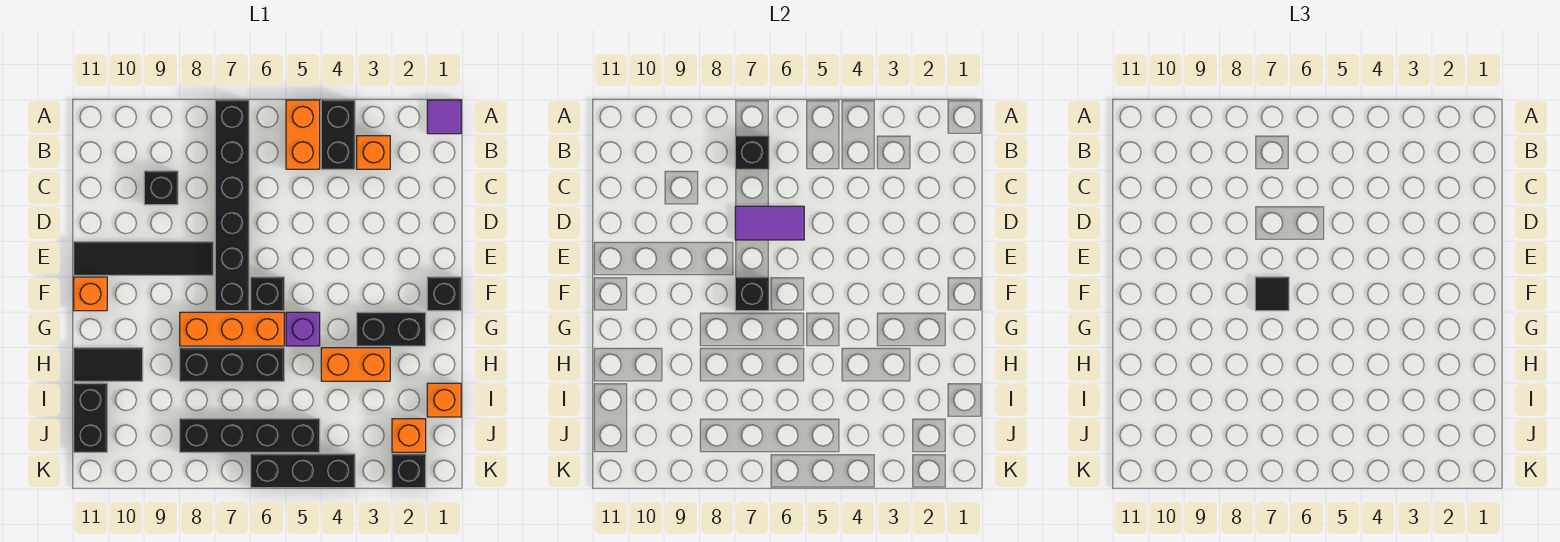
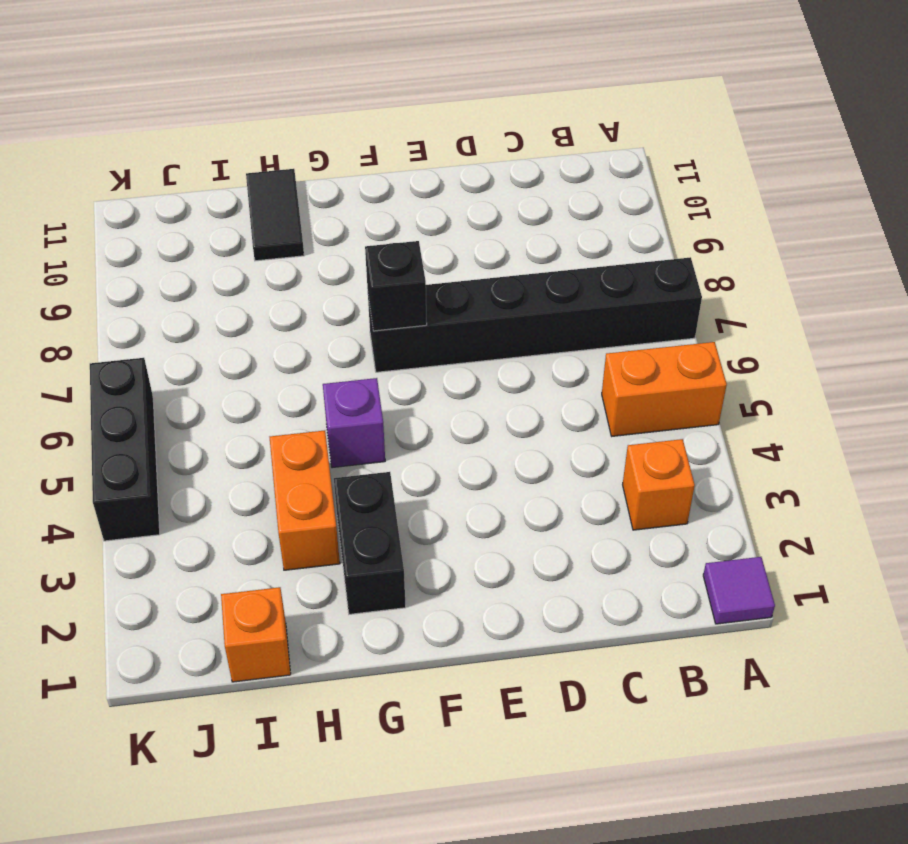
none -> black 1x2 brick [321,100,355,169]
none -> black 1x1 brick [144,171,178,205]
none -> black 1x4 tile [74,242,213,275]

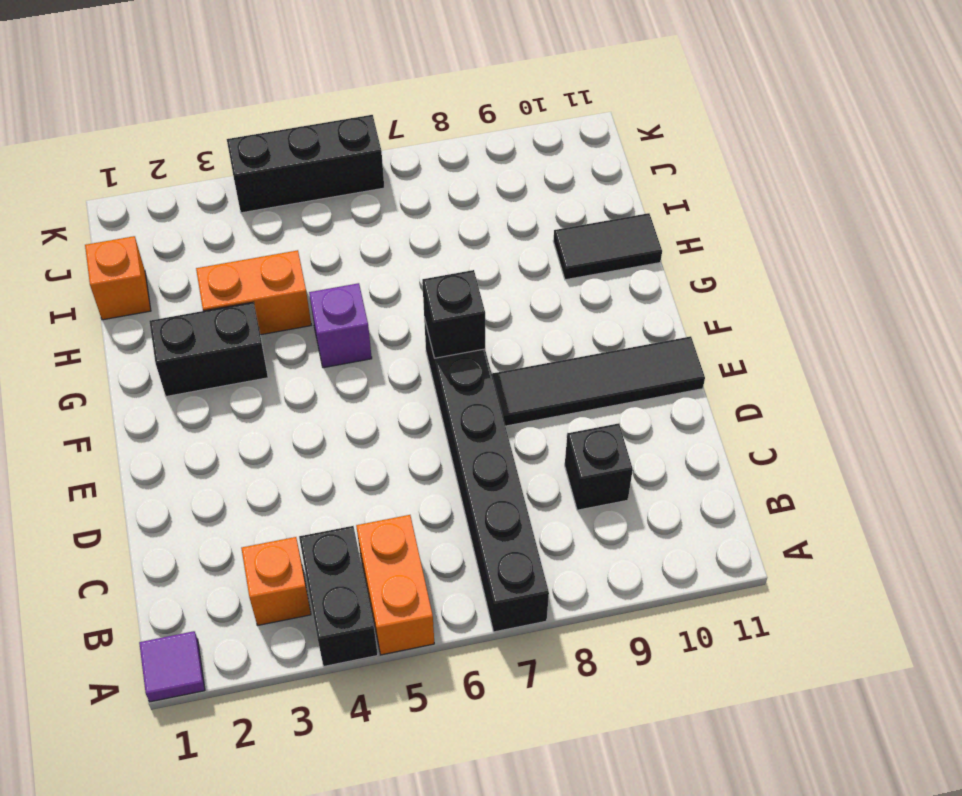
none -> black 1x1 brick [427,277,461,311]
none -> black 1x1 brick [251,277,284,311]
none -> orange 1x1 brick [74,277,107,311]

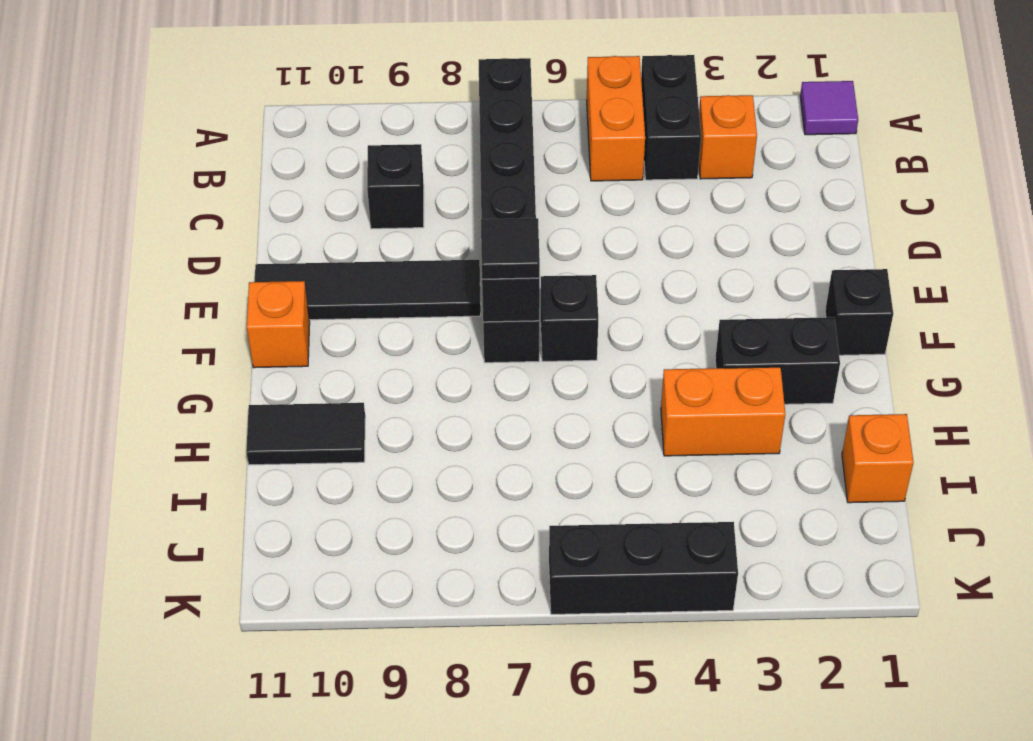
none -> purple 1x1 brick [286,312,320,346]
none -> orange 1x3 brick [180,312,284,346]
none -> black 1x3 brick [180,348,284,381]

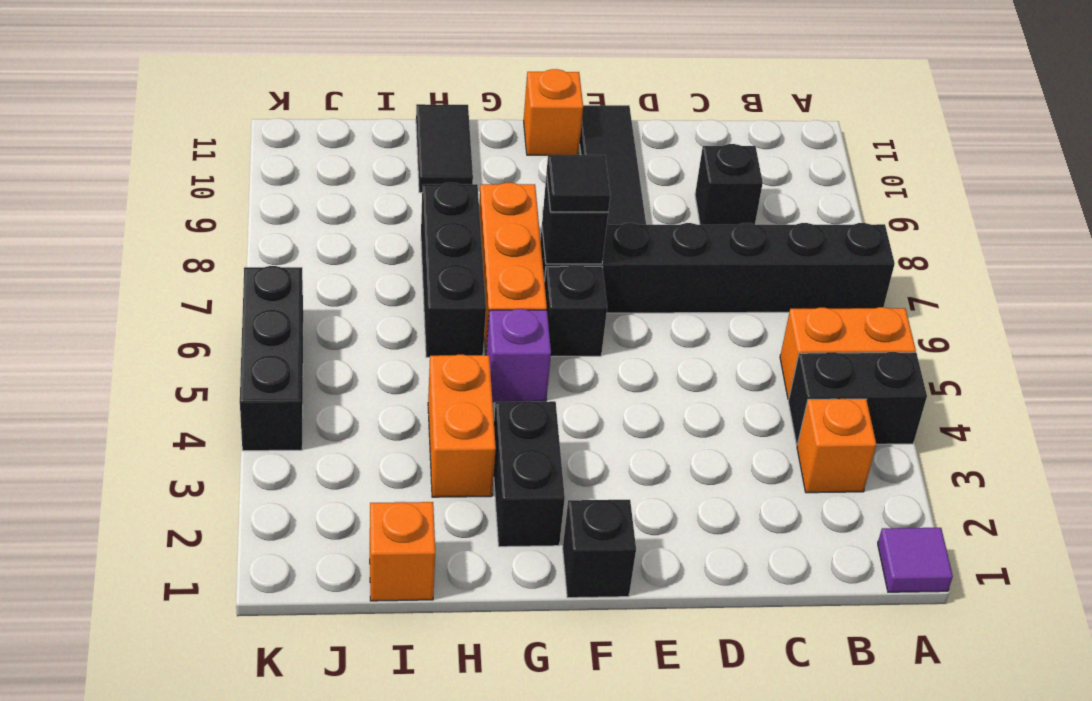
none -> black 1x2 brick [74,383,107,452]
none -> orange 1x1 brick [392,419,426,452]
none -> black 1x4 brick [180,419,320,452]

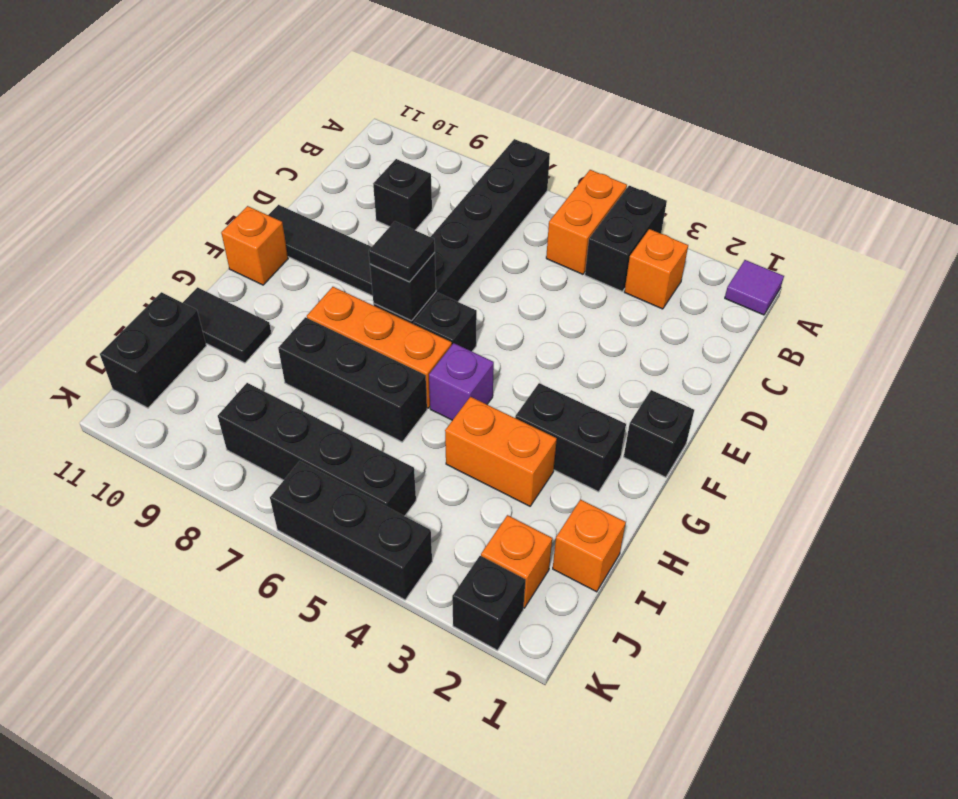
none -> black 1x1 brick [735,136,769,169]
none -> purple 1x2 tile [735,206,804,240]

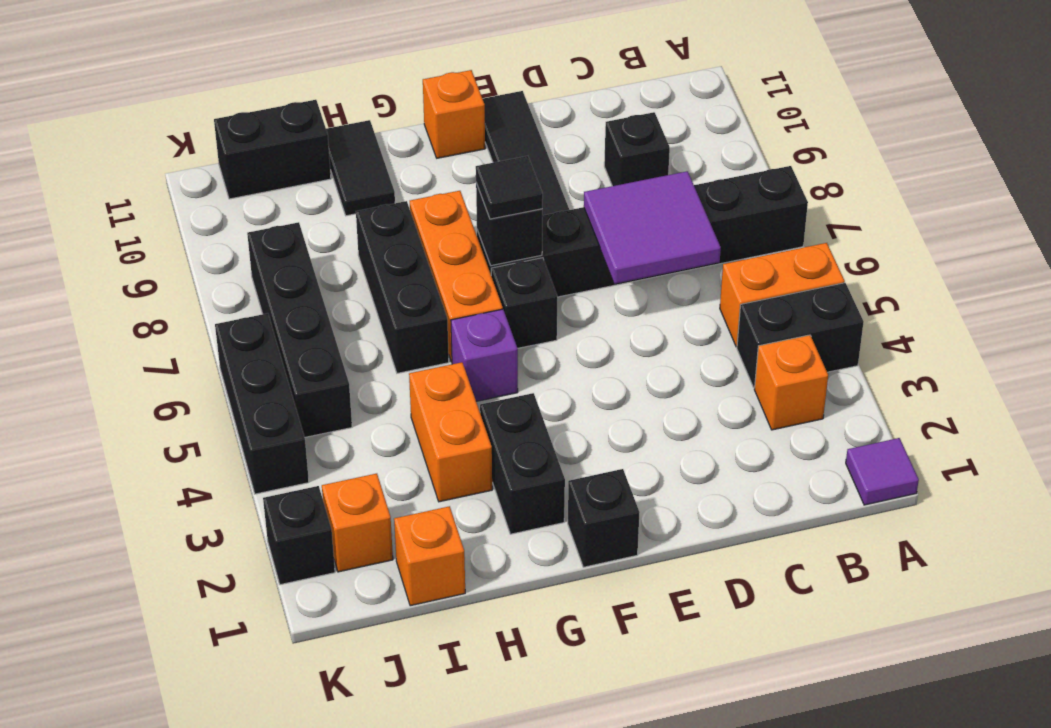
purple 2x2 tile [584,171,721,284] -> purple 1x2 tile [735,206,804,240]
none -> black 1x1 brick [735,136,769,169]

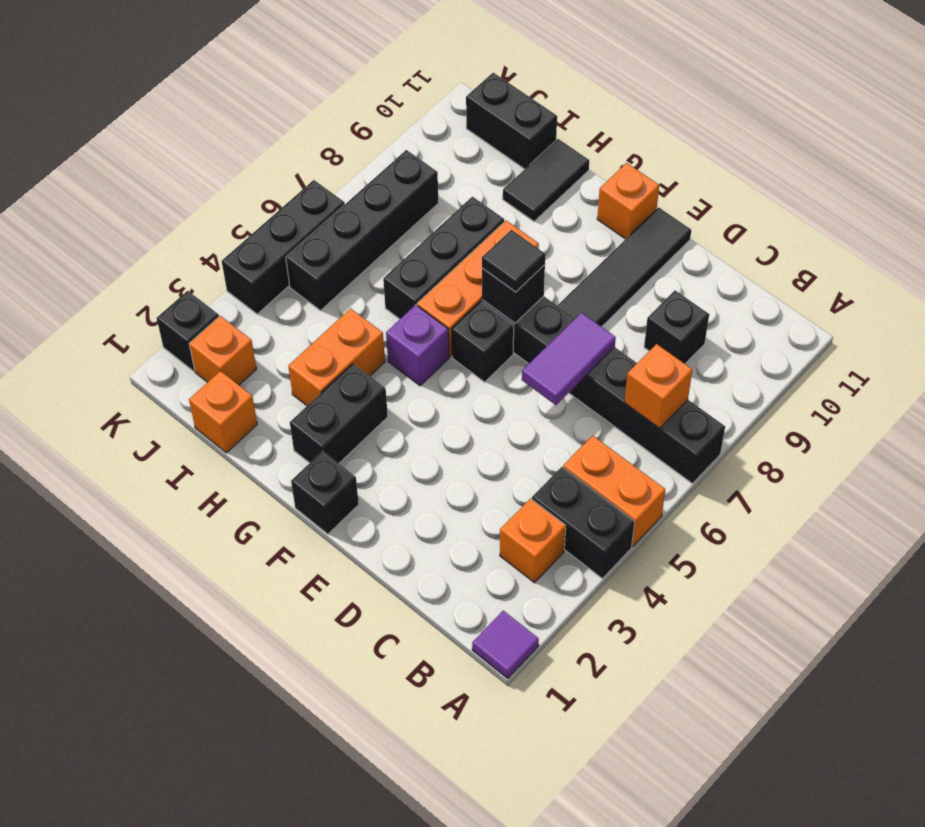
orange 1x1 brick [625,344,692,428] -> black 1x1 brick [735,136,769,169]

